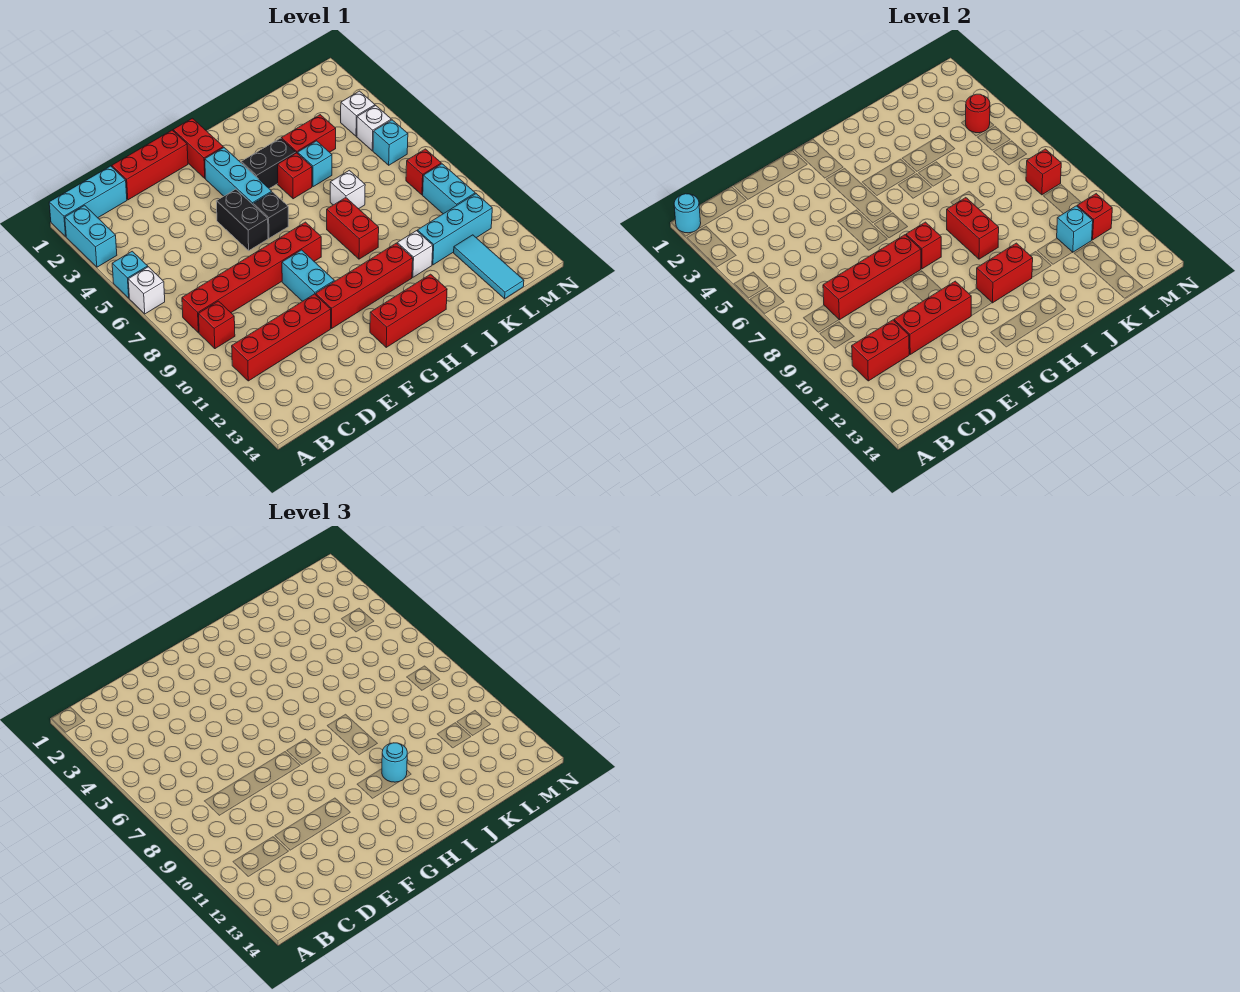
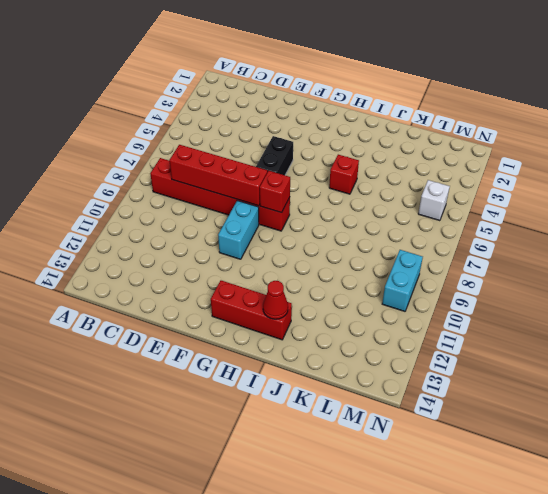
red 1x1 cone [263,281,288,319] -> none
none -> cyan 1x3 brick [49,166,127,236]
none -> cyan 1x2 brick [65,205,117,267]
none -> cyan 1x1 brick [112,251,148,298]
none -> white 1x1 brick [128,267,165,314]

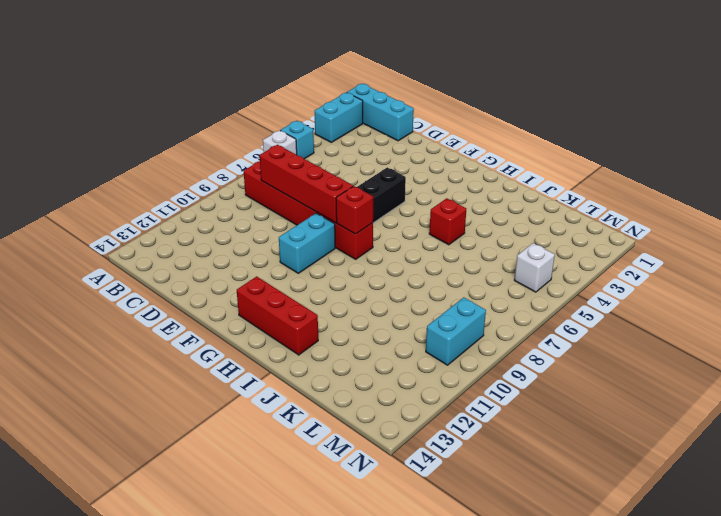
none -> red 1x1 brick [198,301,235,349]
none -> red 1x4 brick [232,294,331,381]
none -> red 1x3 brick [112,130,188,200]
none -> red 1x4 brick [316,243,413,328]

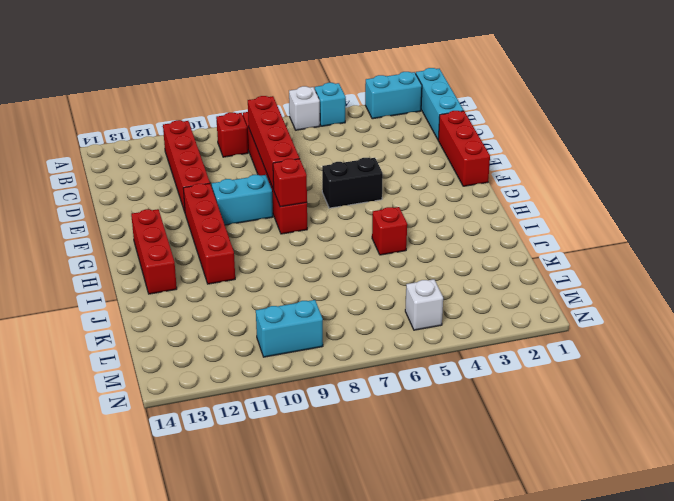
none -> red 1x2 brick [173,118,223,178]
none -> cyan 1x3 brick [205,148,272,204]
none -> black 1x1 brick [253,192,288,238]
none -> black 1x2 brick [241,138,296,189]

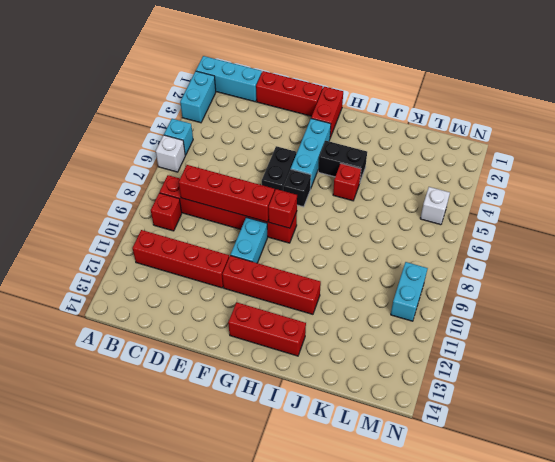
none -> red 1x2 brick [327,198,379,259]
none -> red 1x2 brick [281,115,336,154]
none -> cyan 1x1 brick [298,141,332,187]
none -> white 1x1 brick [330,170,365,209]

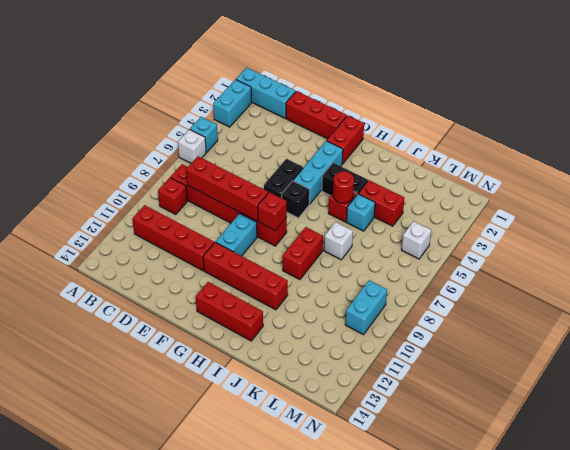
red 1x1 round brick [333,171,354,203] -> red 1x1 round brick moved to [966,94,990,133]
none -> white 1x1 brick [397,231,433,277]
none -> cyan 1x3 brick [417,194,492,265]
none -> cyan 1x3 tile [454,235,524,299]
none -> white 1x1 brick [341,91,375,136]

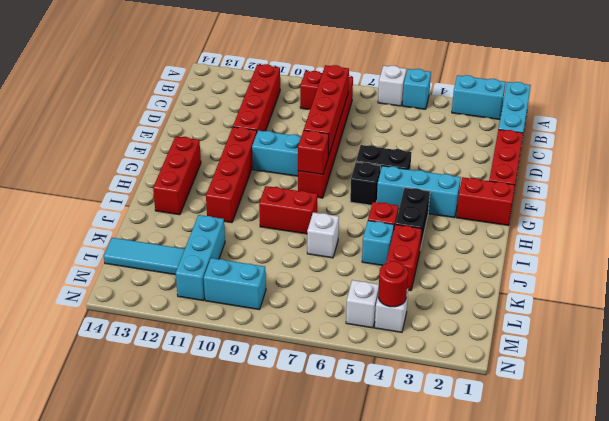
none -> white 1x1 brick [397,231,433,277]
none -> cyan 1x1 brick [373,120,408,165]
none -> red 1x1 brick [406,149,441,195]
none -> cyan 1x1 round brick [674,194,701,233]

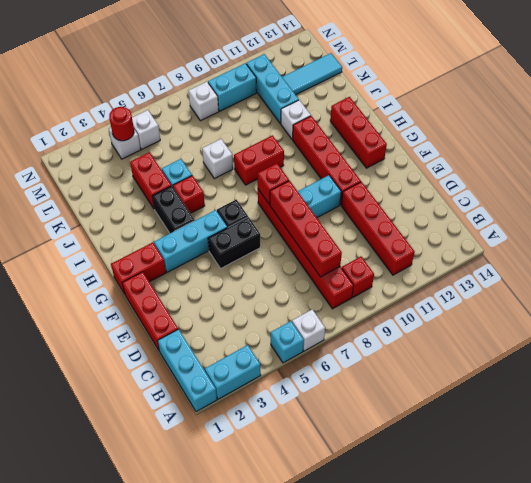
white 1x1 brick [189,82,219,121] -> red 1x1 brick [406,149,441,195]
none -> cyan 1x1 brick [373,120,408,165]
none -> cyan 1x1 round brick [674,194,701,233]
none -> red 1x2 brick [852,320,910,381]
none -> red 1x3 brick [894,281,971,354]

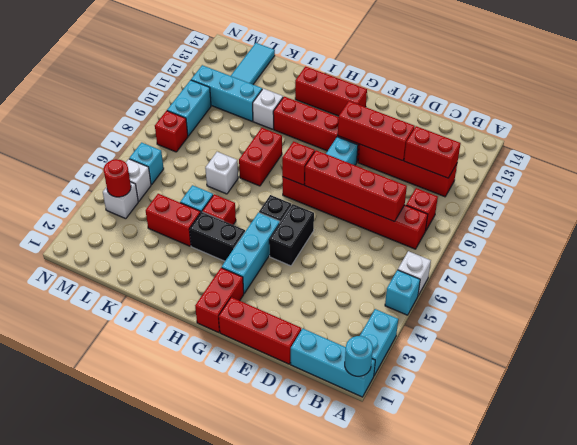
none -> red 1x2 brick [976,243,1033,303]
none -> red 1x2 brick [947,198,999,259]
none -> cyan 1x1 brick [1057,206,1093,252]
none -> red 1x1 brick [1026,149,1061,195]

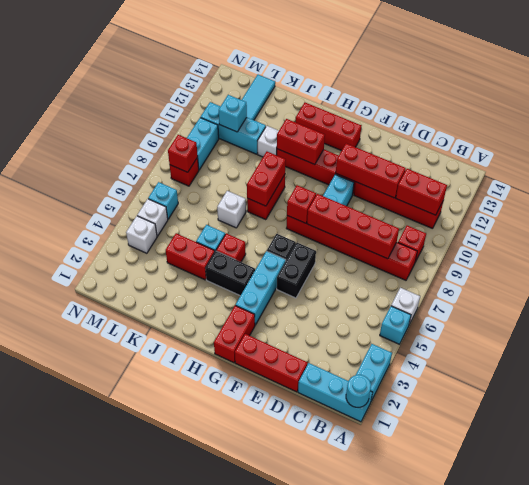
none -> red 1x1 round brick [966,94,990,133]
none -> red 1x1 brick [1077,194,1112,240]
none -> cyan 1x1 round brick [382,743,407,782]

